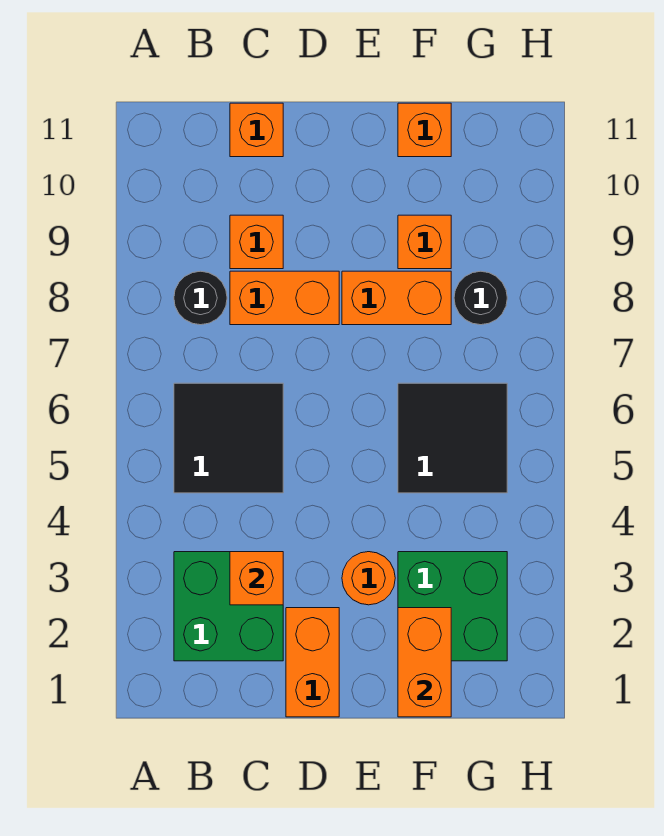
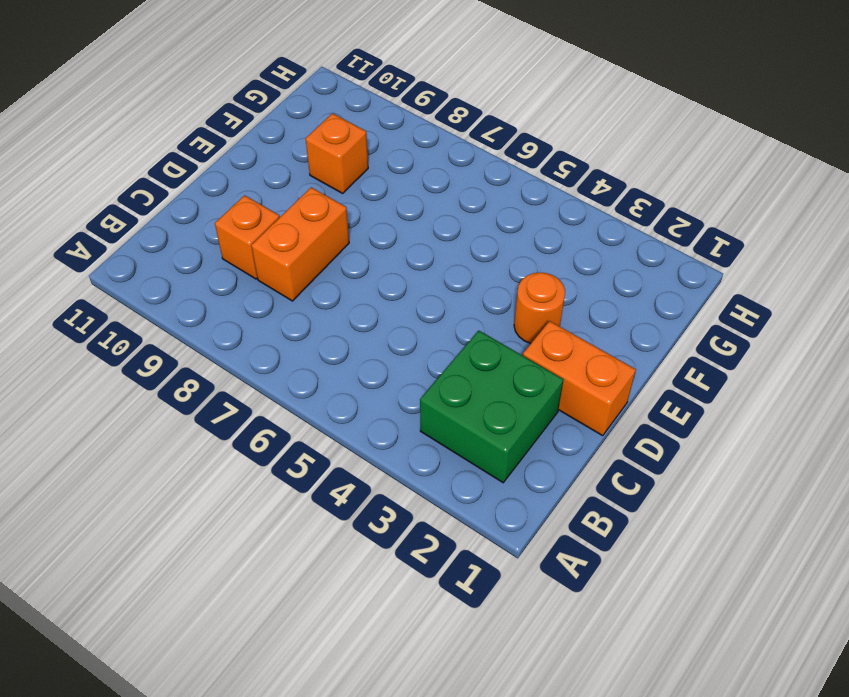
none -> black 2x2 tile [174,383,283,493]
none -> black 1x1 round brick [174,271,227,325]
none -> orange 1x1 brick [230,103,283,157]

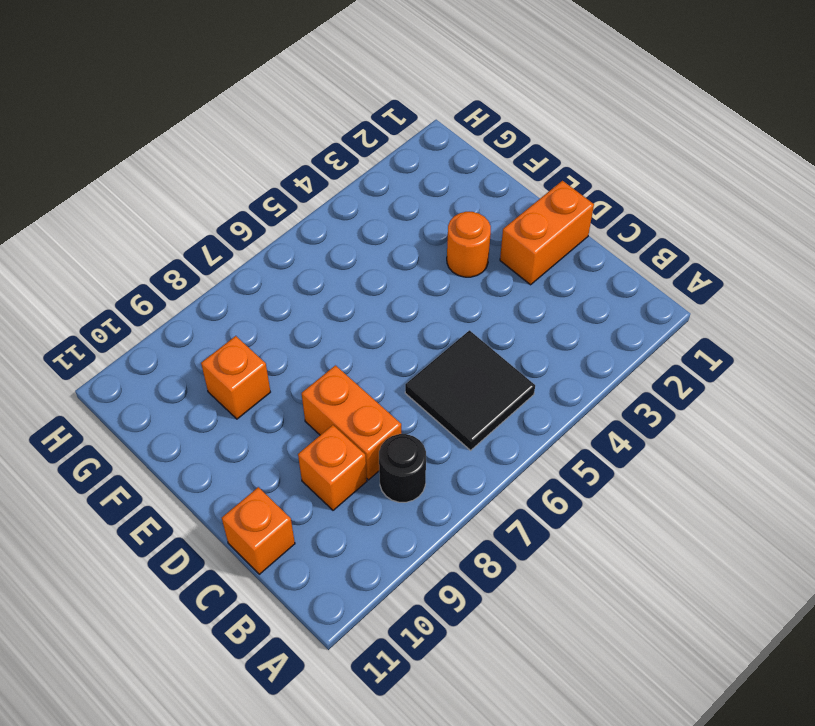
none -> green 2x2 brick [174,552,283,661]
none -> orange 1x2 brick [342,271,451,325]
none -> green 2x2 brick [398,552,507,661]

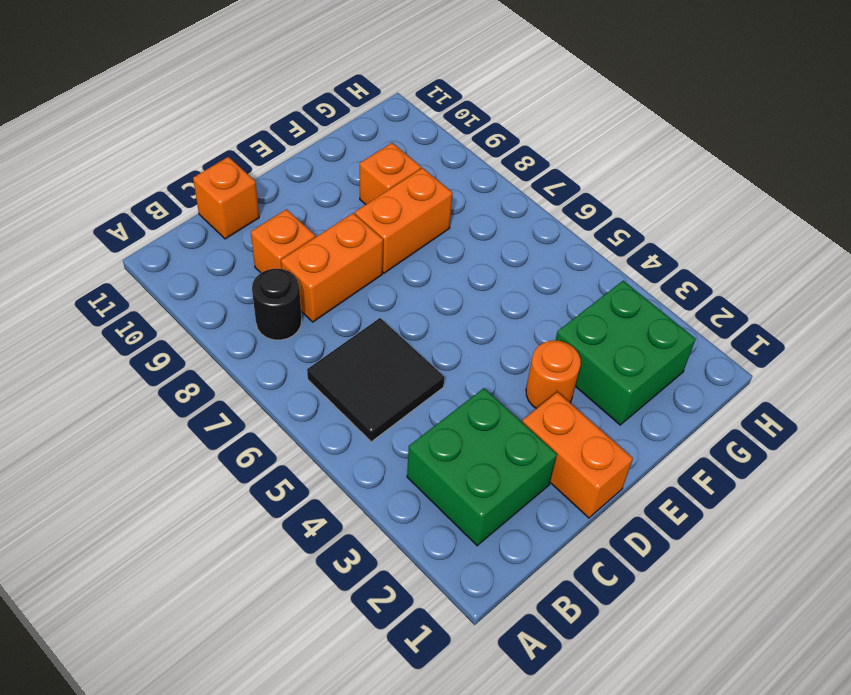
none -> black 2x2 tile [398,383,507,493]
none -> orange 1x1 brick [398,103,451,157]
none -> black 1x1 round brick [454,271,507,325]

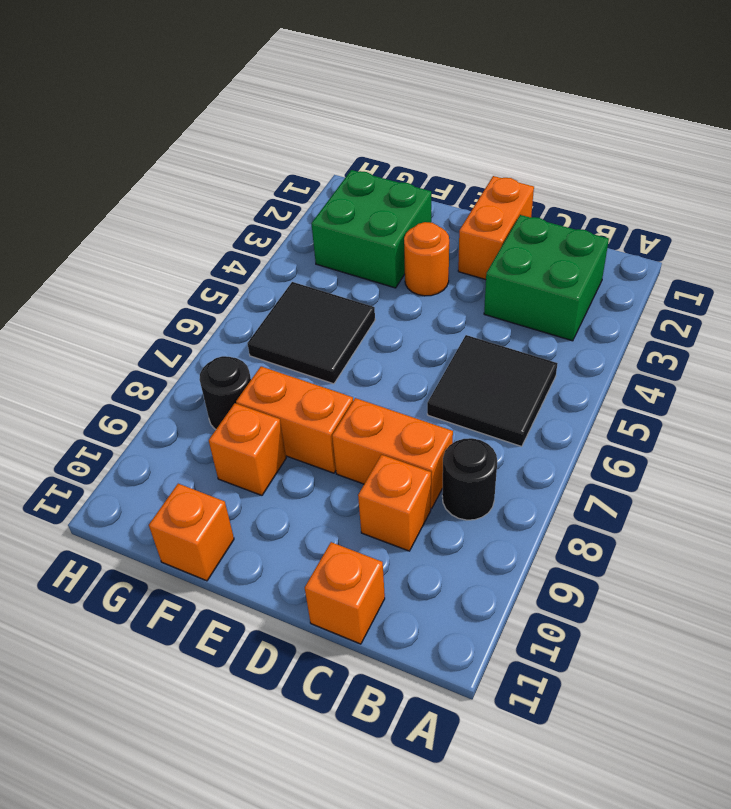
none -> orange 1x1 brick [230,552,283,605]
none -> orange 1x2 brick [398,608,451,717]

